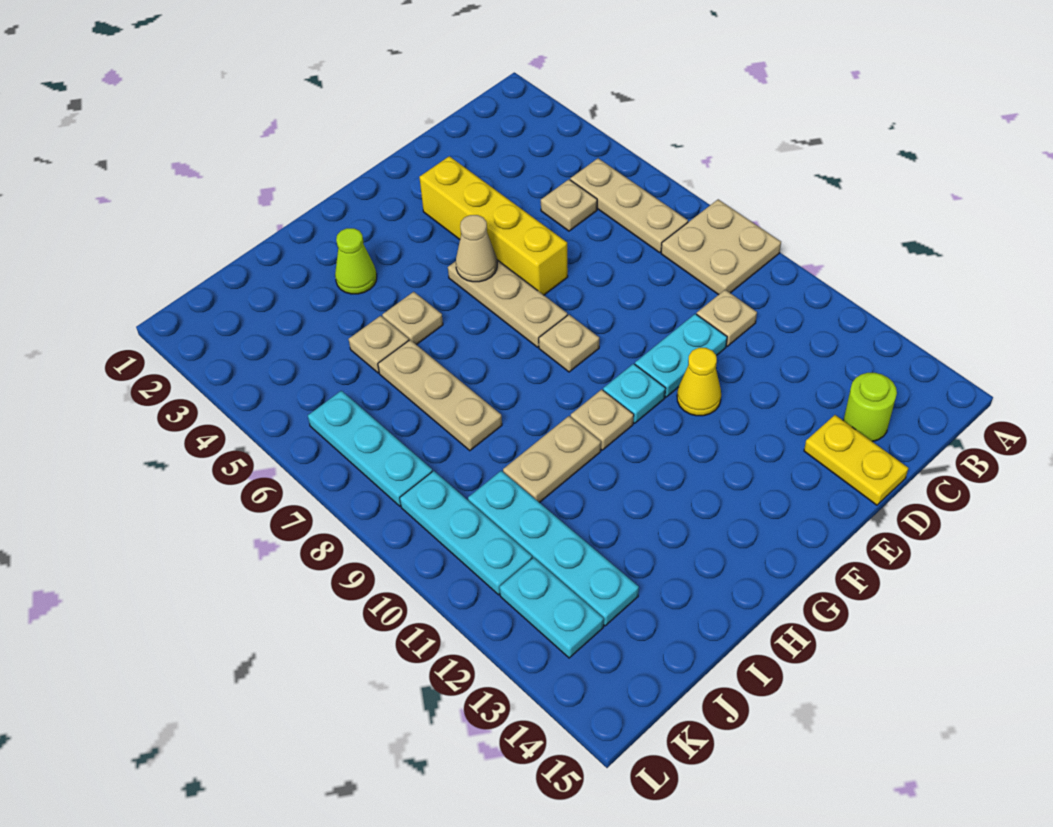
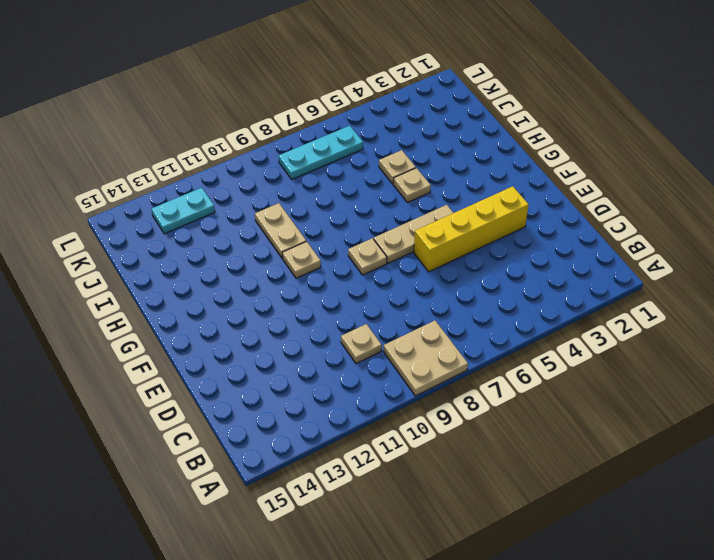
none -> tan 1x3 plate [570,158,688,253]
none -> tan 1x1 plate [541,179,597,231]
none -> lime 1x1 round brick [843,373,897,442]

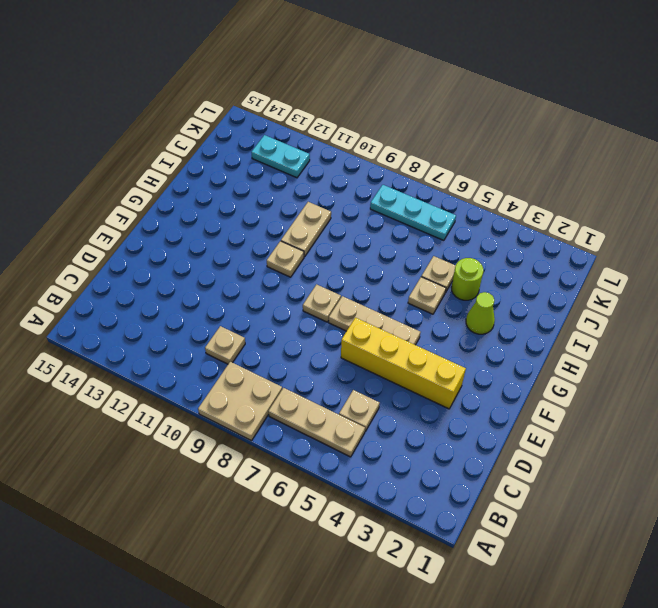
lime 1x1 round brick [451,258,483,300] -> lime 1x1 round brick moved to [843,373,897,442]
none -> cyan 1x2 plate [635,314,727,397]
none -> yellow 1x2 plate [804,415,908,505]
none -> yellow 1x1 cone [677,348,721,416]

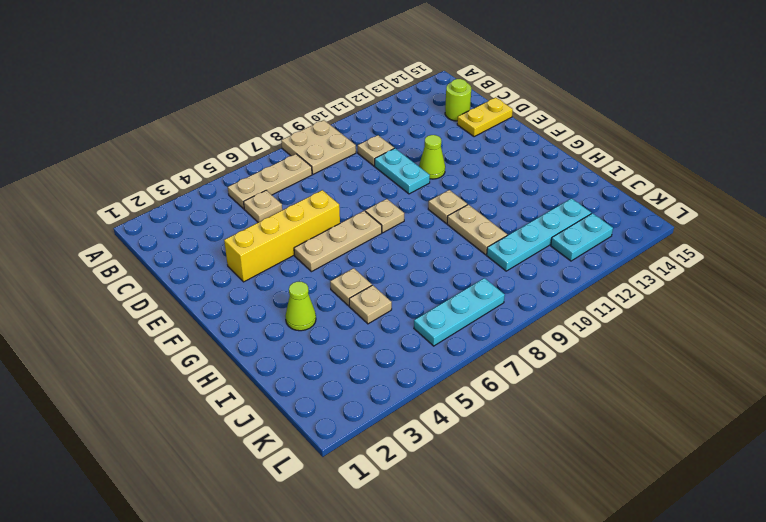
lime 1x1 cone [419,135,445,179] -> yellow 1x1 cone [677,348,721,416]
none -> cyan 1x1 plate [603,364,666,423]
none -> tan 1x3 plate [378,340,502,451]
none -> cyan 1x3 plate [400,471,532,595]

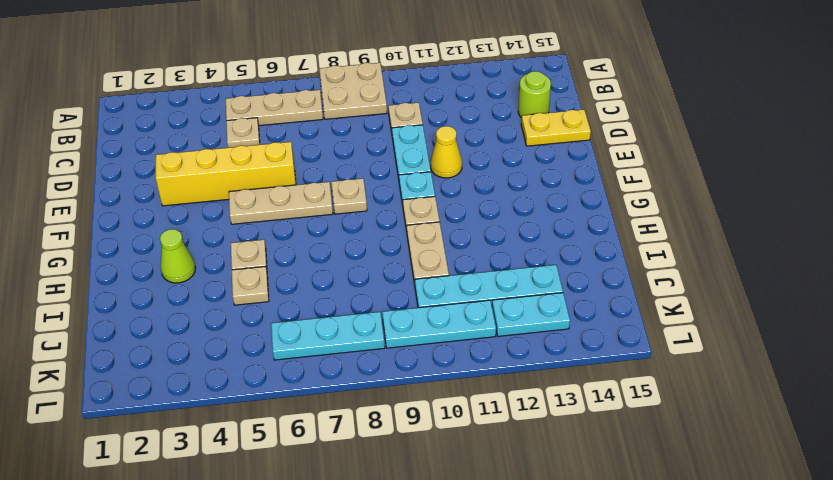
none -> tan 1x3 plate [378,340,502,451]
none -> tan 1x1 cone [456,215,497,282]

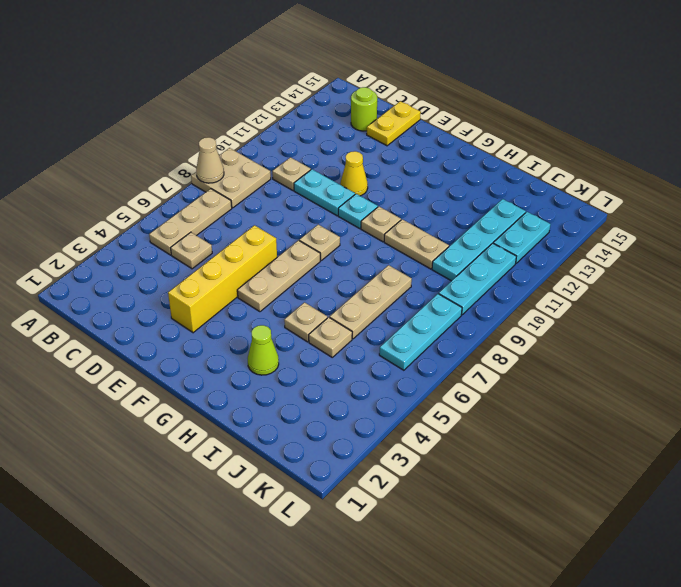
tan 1x1 cone [196,137,224,183] -> tan 1x1 cone moved to [456,215,497,282]

